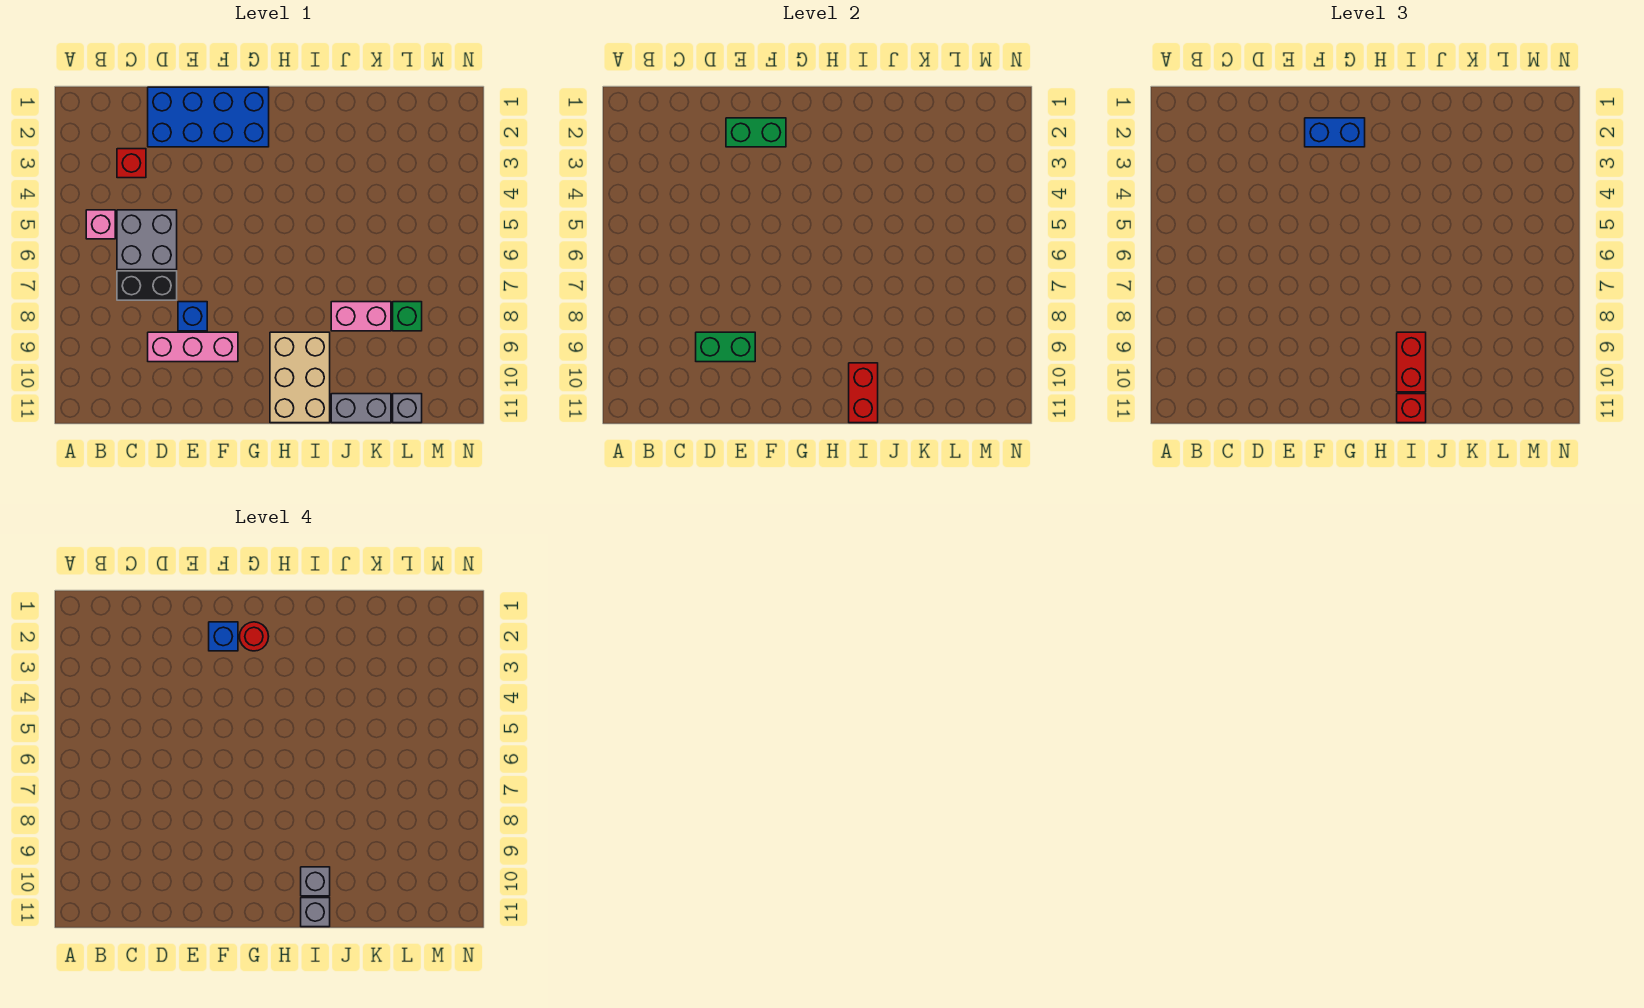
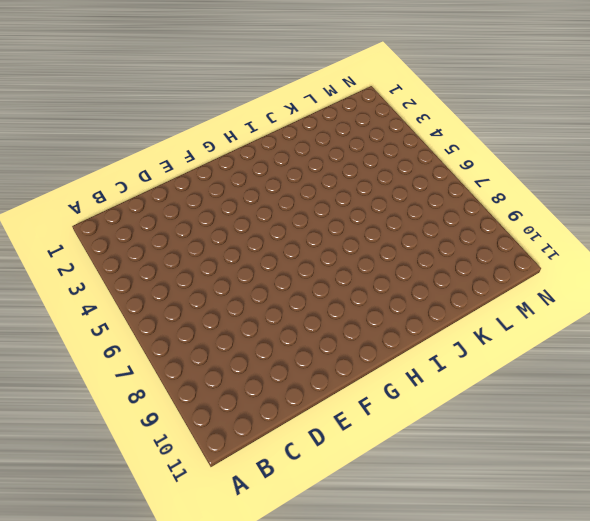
none -> pink 1x1 brick [86,210,115,239]
none -> red 1x1 brick [117,149,146,178]
none -> grey 2x2 brick [117,210,177,270]

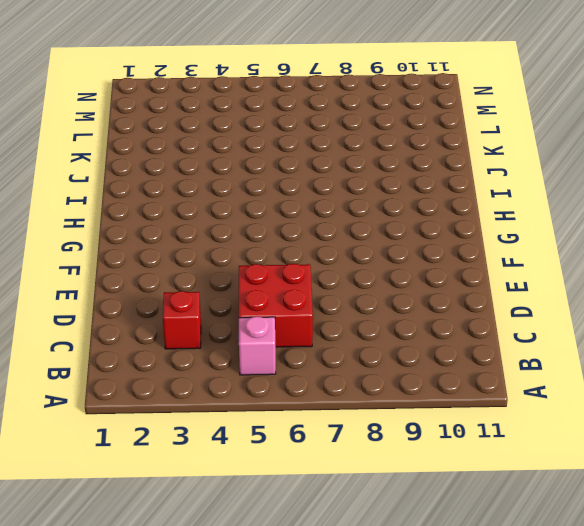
red 2x2 brick [239,264,313,347] -> grey 2x2 brick [117,210,177,270]
none -> black 1x2 brick [117,271,177,300]
none -> blue 2x4 brick [148,87,269,147]
none -> pink 1x3 brick [148,332,238,362]

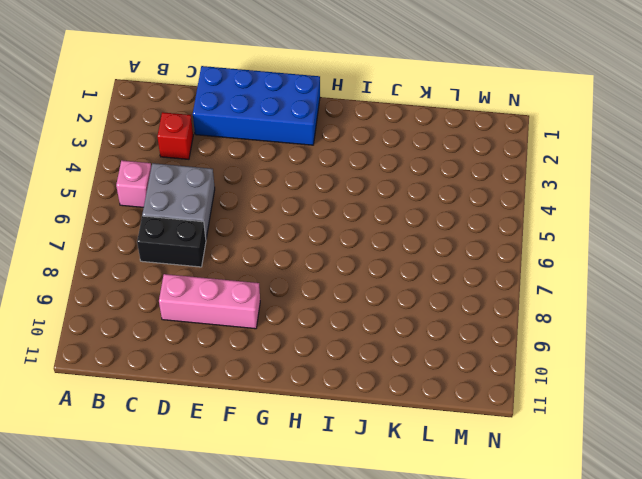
none -> blue 1x1 brick [178,302,207,331]
none -> tan 2x3 brick [270,332,330,423]
none -> pink 1x2 brick [331,302,391,331]

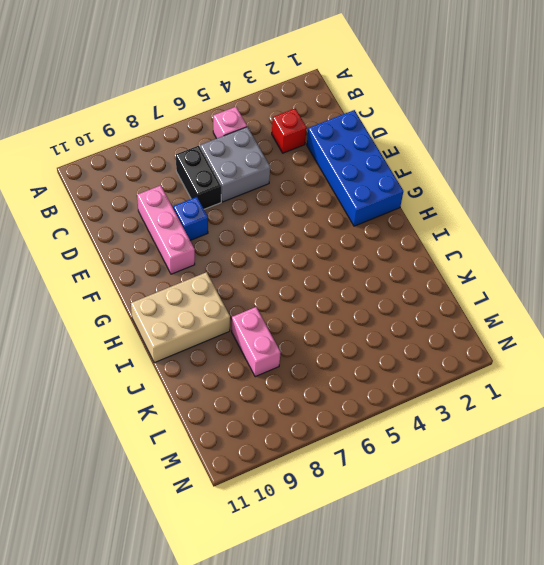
none -> grey 1x2 brick [331,394,391,423]
none -> green 1x1 brick [393,302,422,331]
none -> grey 1x1 brick [393,394,422,423]

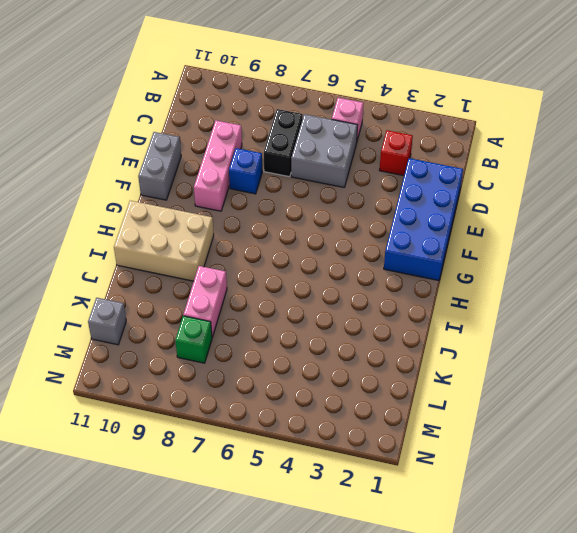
grey 1x2 brick [138,132,181,200] -> grey 1x2 brick moved to [331,394,391,423]
none -> green 1x2 brick [696,332,755,362]
none -> green 1x2 brick [726,118,786,147]
none -> red 1x2 brick [849,363,878,423]

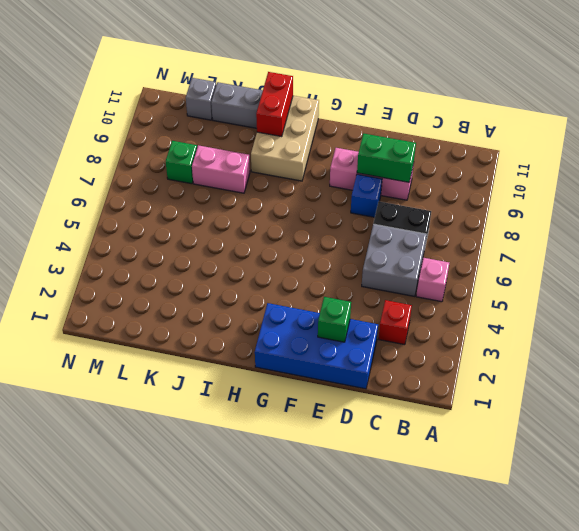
green 1x1 brick [318,297,351,342] -> green 1x2 brick [726,118,786,147]
none -> blue 1x2 brick [1305,118,1365,147]
none -> red 1x2 brick [1397,332,1426,392]
none -> red 1x1 brick [1397,394,1426,423]

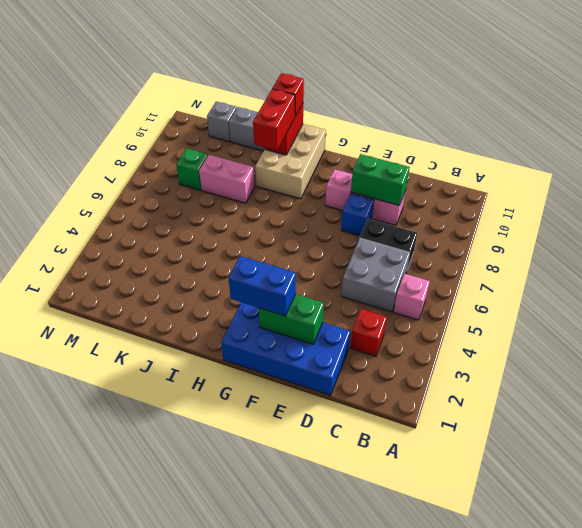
none -> blue 1x1 brick [209,622,238,651]
none -> red 1x1 round brick [239,622,269,651]
none -> grey 1x1 brick [301,867,330,896]

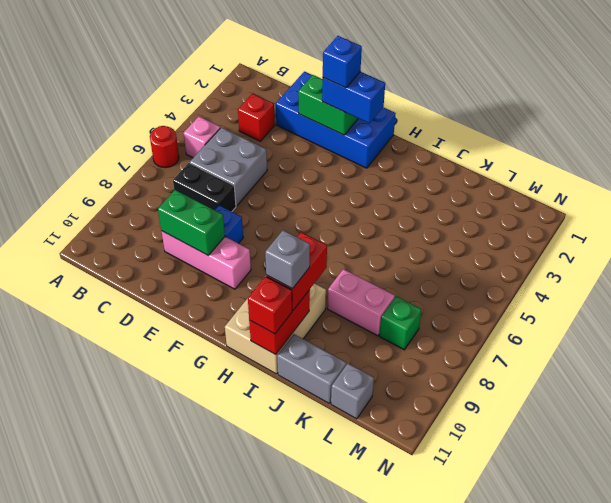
red 1x1 round brick [150,126,179,168] -> red 1x1 round brick moved to [239,622,269,651]
none -> grey 1x1 brick [301,898,330,927]

